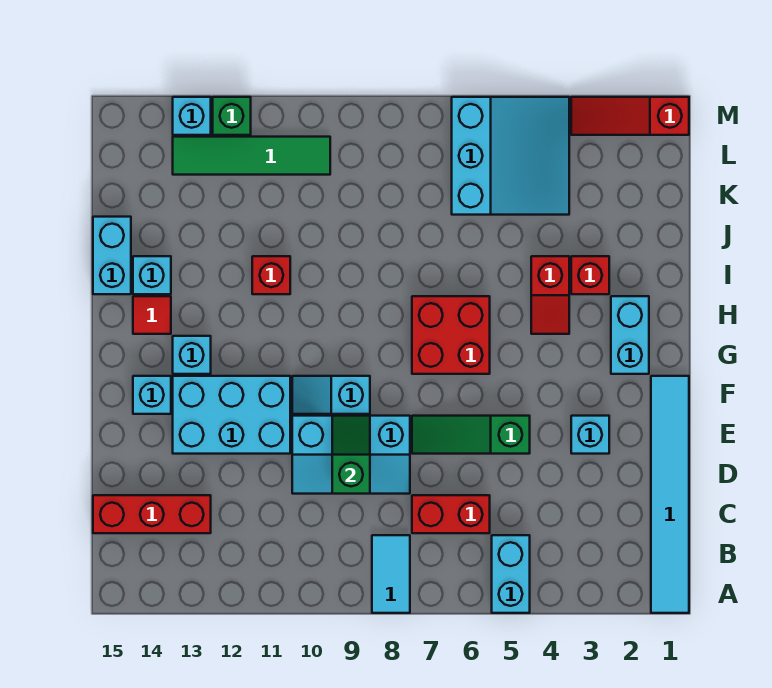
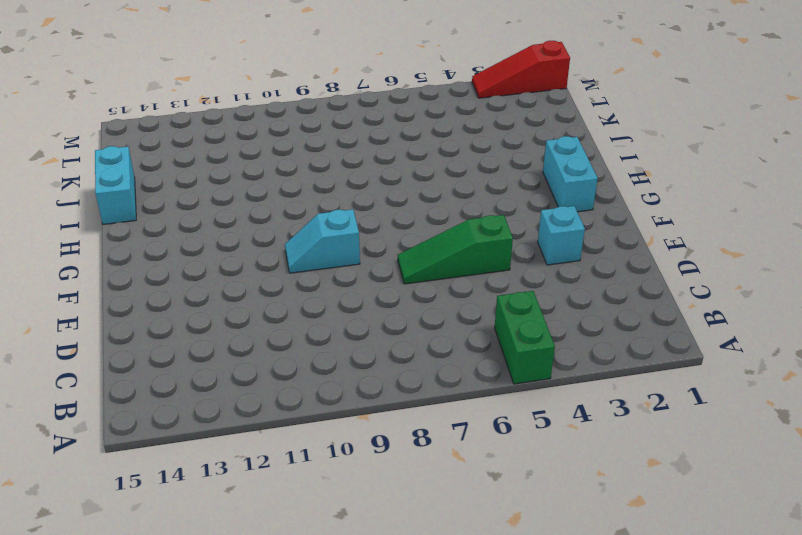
green 1x2 brick [495,291,555,384] -> cyan 1x2 brick [492,535,530,613]
none -> cyan 1x6 tile [651,376,689,613]
none -> cyan 1x2 tile [372,535,410,613]
none -> red 1x2 brick [412,495,490,533]

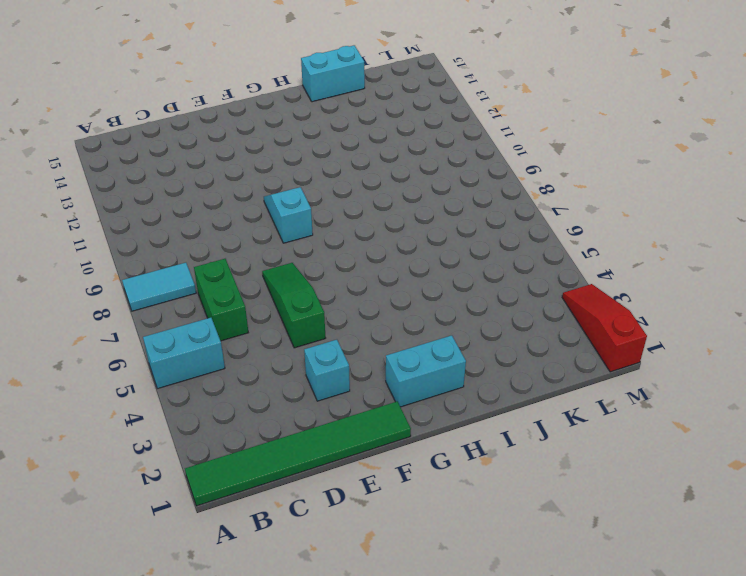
green 1x6 tile [185,401,411,506] -> cyan 1x6 tile [651,376,689,613]
green 1x2 brick [194,259,248,341] -> red 1x2 brick [412,495,490,533]
none -> red 1x3 brick [93,495,211,533]
none -> cyan 2x3 slope [292,416,410,494]
none -> cyan 2x3 brick [173,376,290,454]

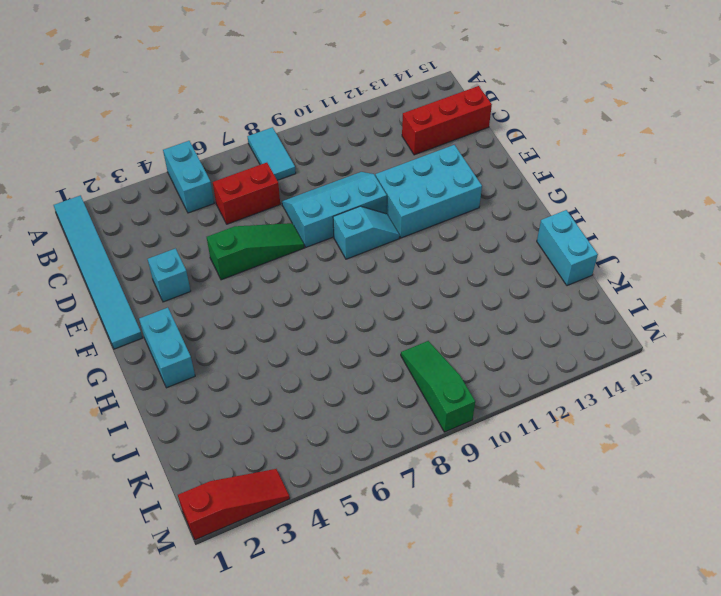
green 1x3 slope [401,341,475,432] -> none
none -> cyan 1x1 brick [133,376,171,414]
none -> red 2x2 brick [412,296,490,374]
none -> cyan 1x1 brick [173,336,211,374]

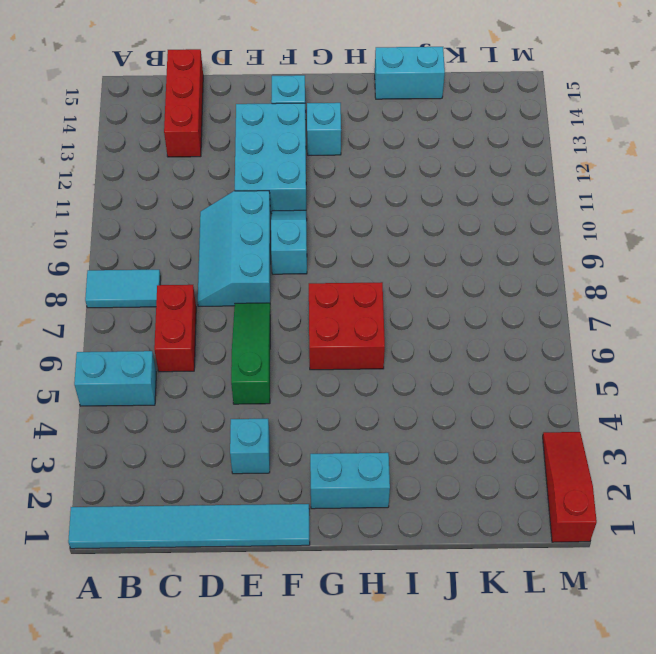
none -> red 1x2 slope [531,256,569,334]
none -> red 1x1 tile [133,296,171,334]
none -> red 1x1 brick [571,256,609,294]

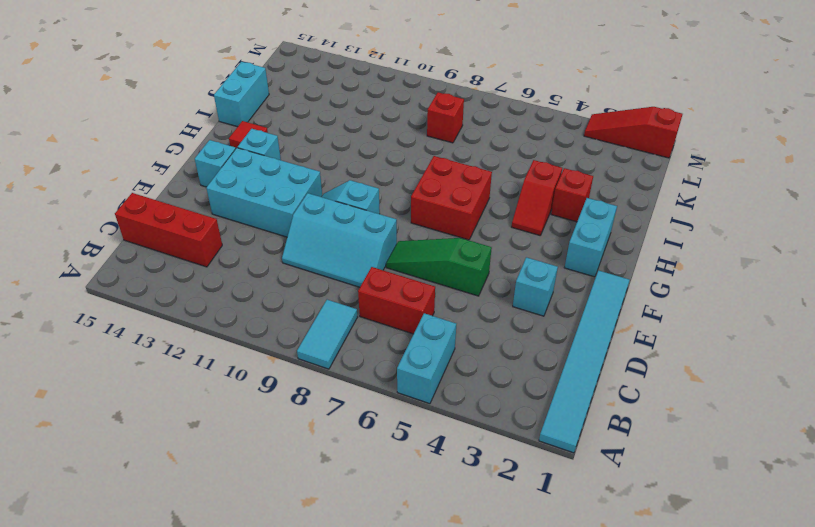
red 1x1 brick [427,92,464,143] -> red 1x1 brick moved to [252,256,290,294]
none -> cyan 1x1 brick [133,256,171,294]
none -> cyan 3x3 slope [452,97,569,215]
none -> green 1x4 tile [173,137,330,175]

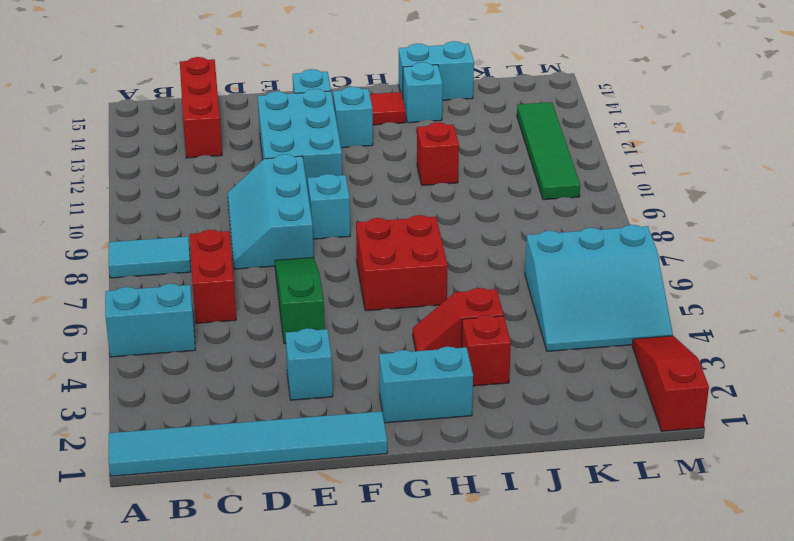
none -> green 1x1 brick [213,97,251,135]
none -> cyan 1x1 brick [173,97,211,135]
none -> green 1x2 slope [332,416,370,494]

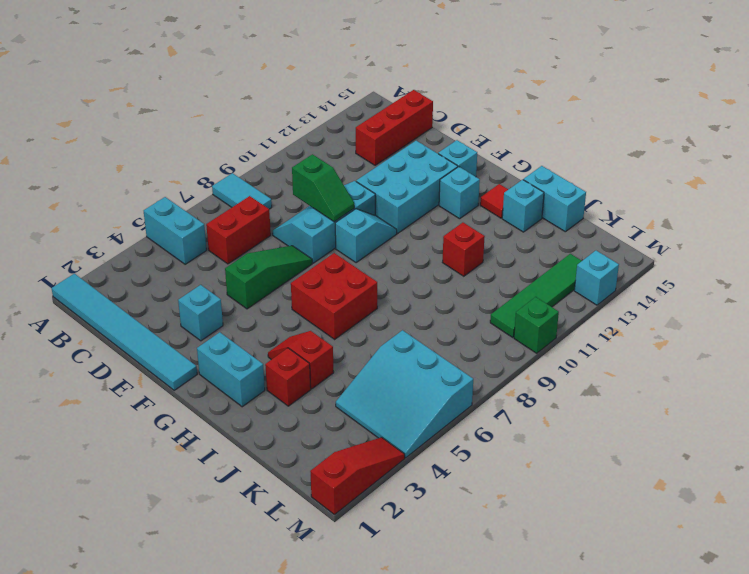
green 1x1 brick [514,297,559,353] -> green 1x1 brick moved to [213,97,251,135]

